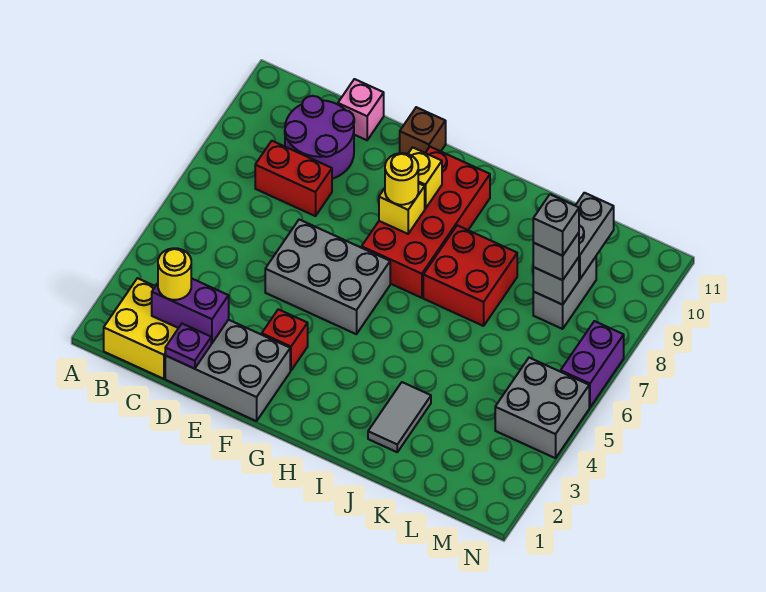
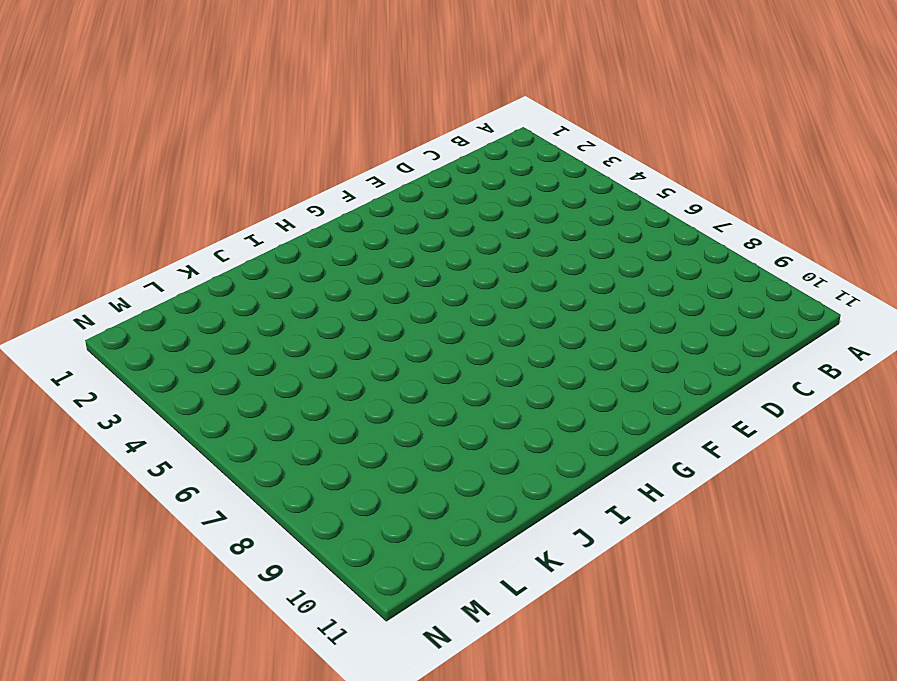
none -> yellow 2x2 brick [104,278,178,379]
none -> red 1x2 brick [255,141,332,216]
none -> purple 2x2 round brick [285,96,354,179]

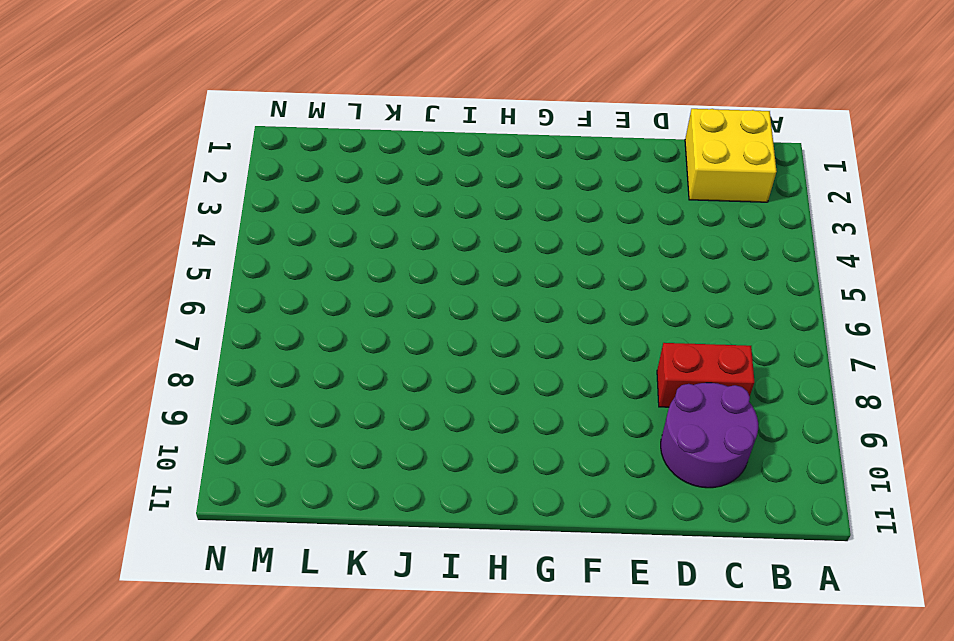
none -> grey 2x3 brick [165,320,290,421]
none -> pink 1x1 brick [338,79,384,140]
none -> grey 2x3 brick [265,220,390,334]

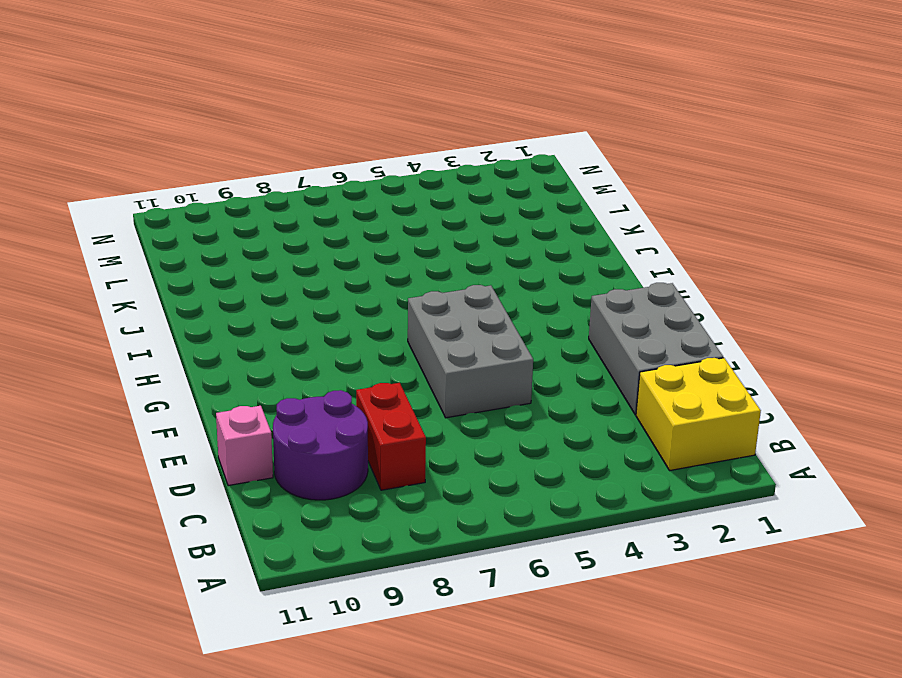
none -> red 1x1 brick [262,309,308,371]
none -> brown 1x1 brick [400,107,446,154]
none -> red 2x4 brick [362,147,490,298]

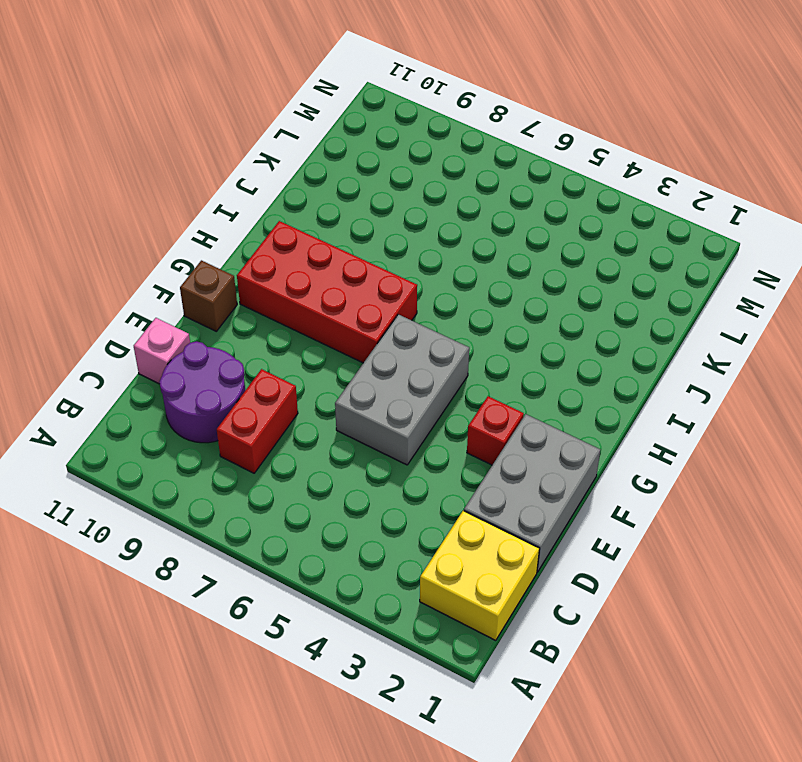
none -> red 2x2 brick [423,225,517,326]
none -> grey 1x2 tile [368,382,431,452]
none -> grey 1x2 brick [533,257,596,329]

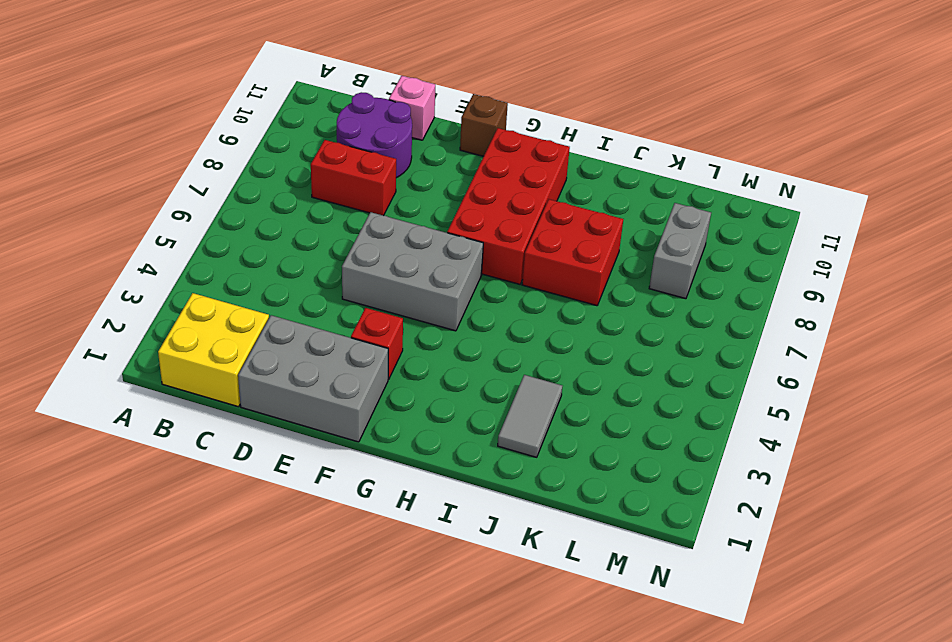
none -> grey 2x2 brick [495,358,589,458]
none -> purple 1x2 brick [561,321,624,408]
none -> purple 1x2 brick [152,278,229,343]

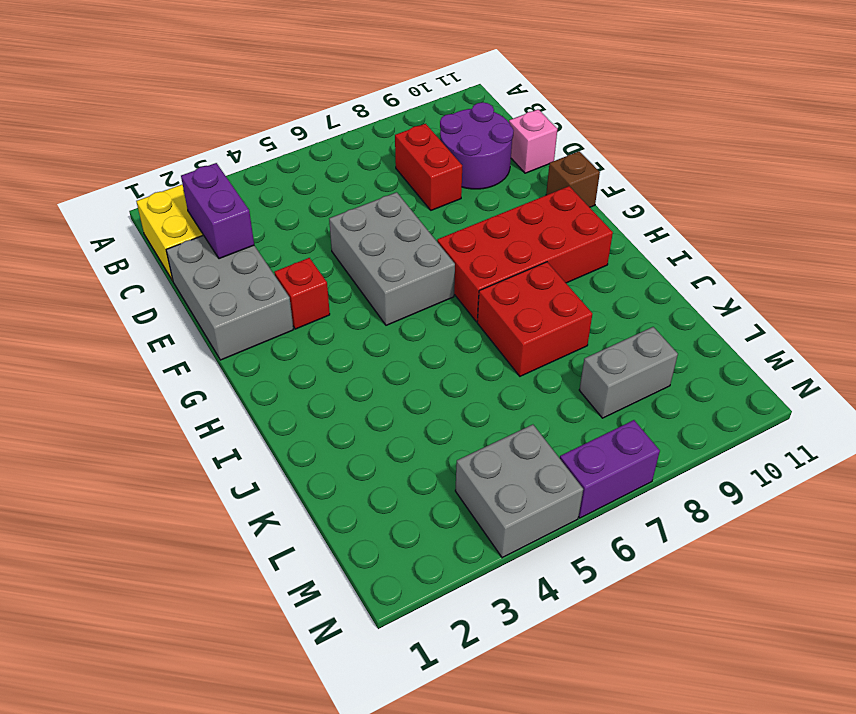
none -> grey 1x2 tile [368,382,431,452]
none -> purple 1x1 plate [165,324,211,369]
none -> yellow 1x1 brick [379,183,425,234]

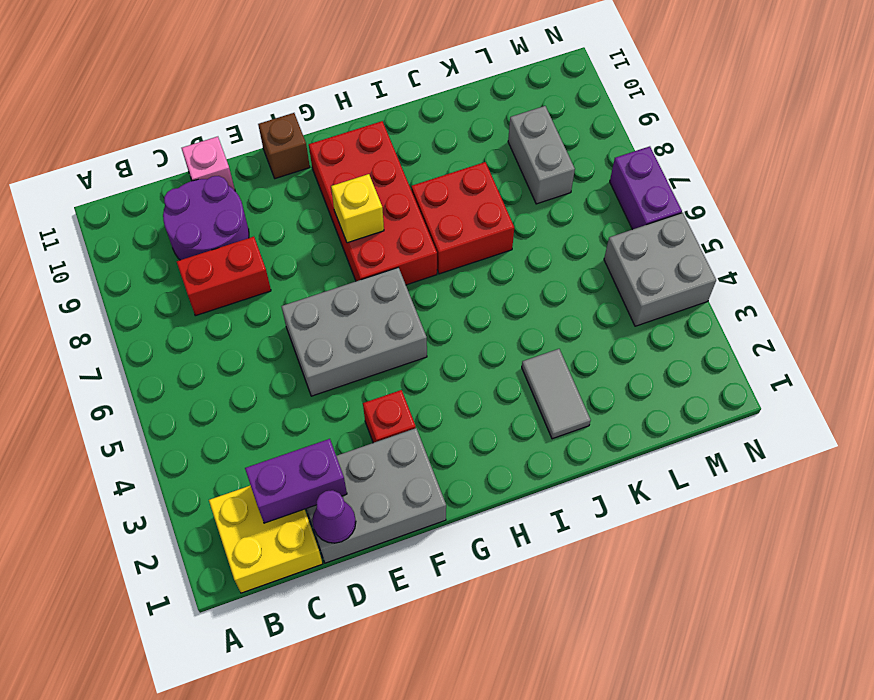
purple 1x1 cone [312,490,356,543] -> purple 1x1 plate [165,324,211,369]
none -> yellow 1x1 brick [408,147,442,209]
none -> grey 1x1 brick [533,257,579,305]
none -> grey 1x2 brick [575,193,614,279]

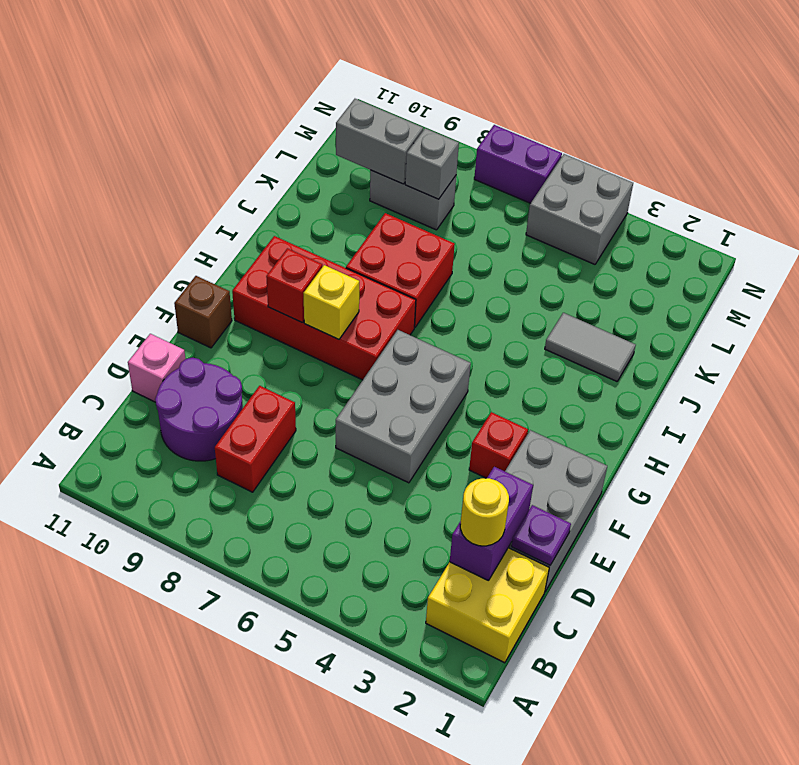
red 1x1 brick [266,248,322,323] -> yellow 1x1 brick [408,147,442,209]
none -> yellow 1x1 round brick [385,153,418,205]
none -> grey 1x1 brick [533,233,579,280]
none -> grey 1x1 brick [533,194,579,256]

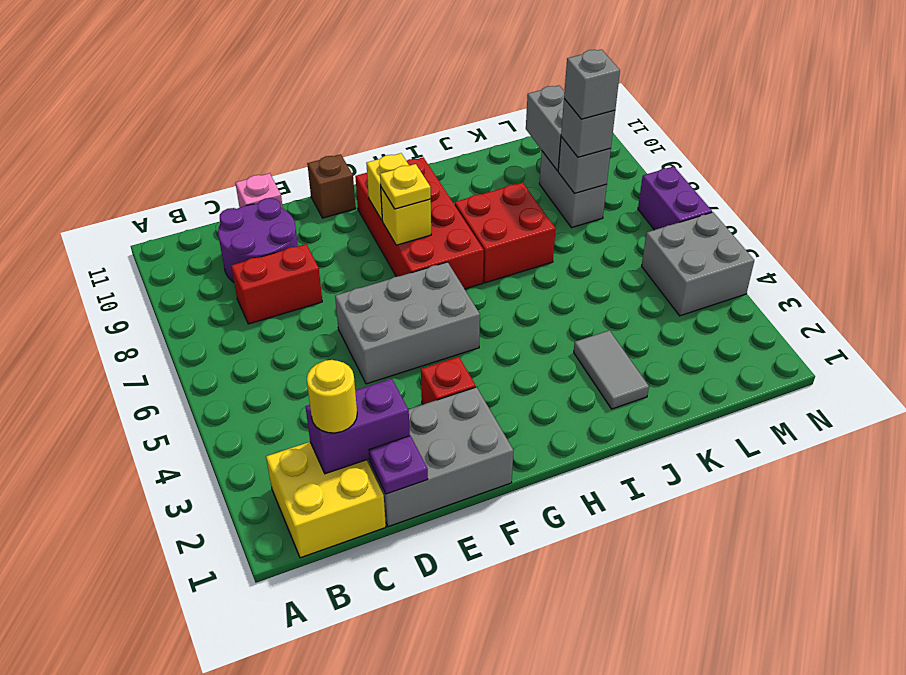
yellow 1x1 plate [380,164,431,209] -> yellow 1x1 round brick [385,153,418,205]

